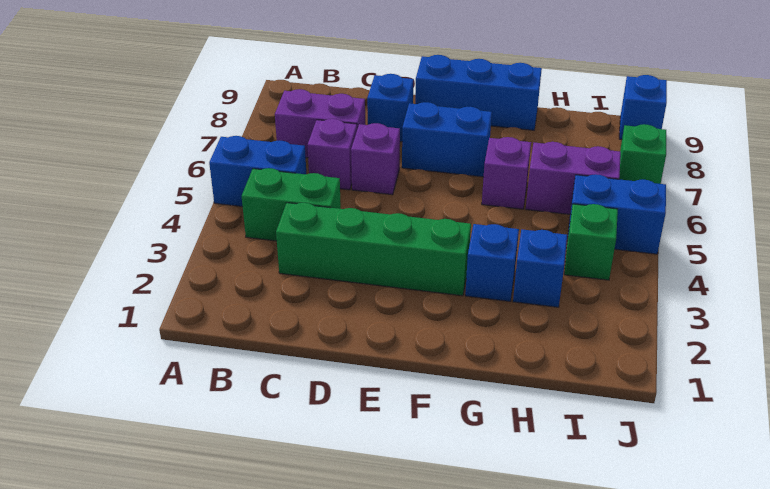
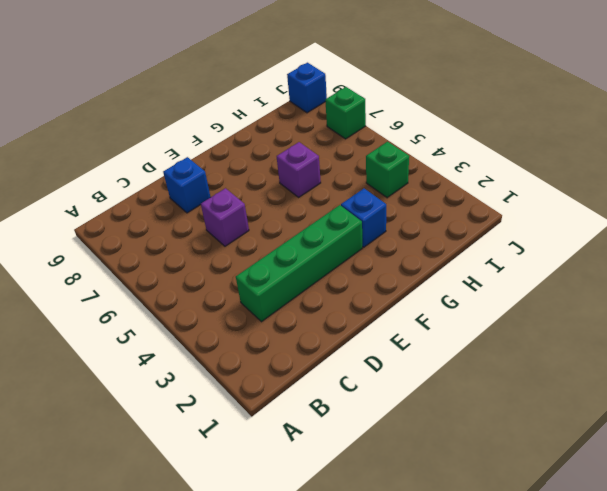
none -> blue 1x2 brick [209,136,306,207]
none -> green 1x2 brick [242,168,341,241]
none -> purple 1x2 brick [275,89,365,158]

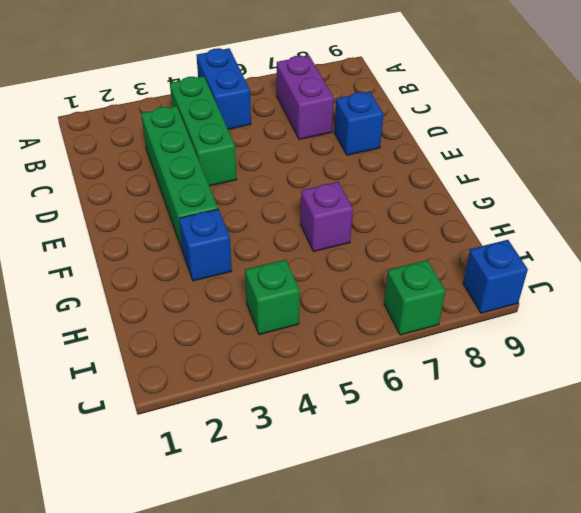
green 1x3 brick [170,76,237,186] -> green 1x2 brick [242,168,341,241]
none -> purple 1x1 brick [308,119,357,190]
none -> purple 1x1 brick [351,123,400,195]
none -> blue 1x2 brick [402,102,492,177]

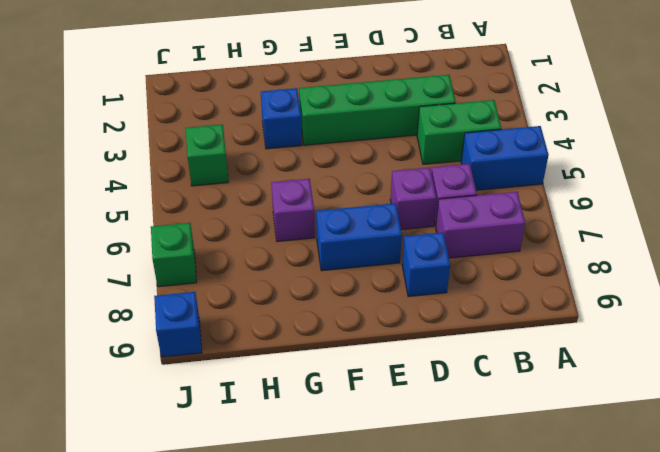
none -> blue 1x3 brick [415,55,542,130]
none -> blue 1x1 brick [513,229,567,307]
none -> purple 1x2 brick [526,142,621,214]

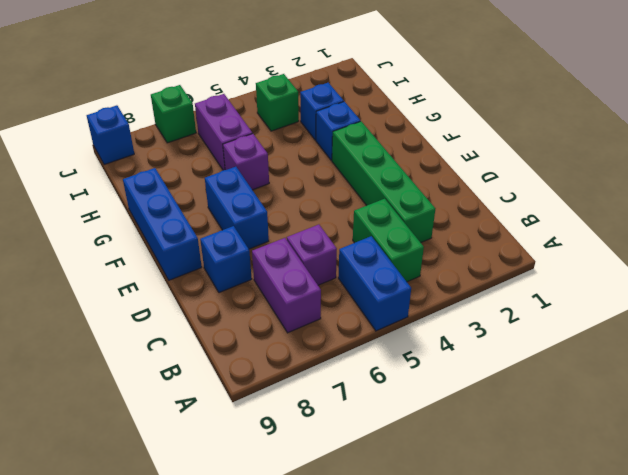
none -> purple 1x1 brick [351,123,400,195]
none -> blue 1x2 brick [568,174,666,254]

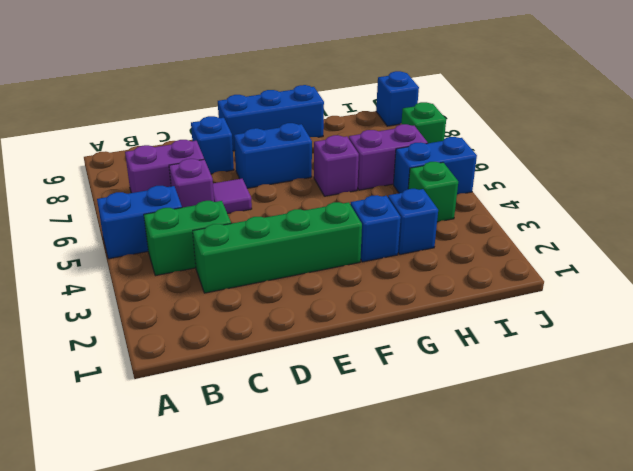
purple 1x1 tile [213,179,252,214] -> purple 1x1 brick [351,123,400,195]

